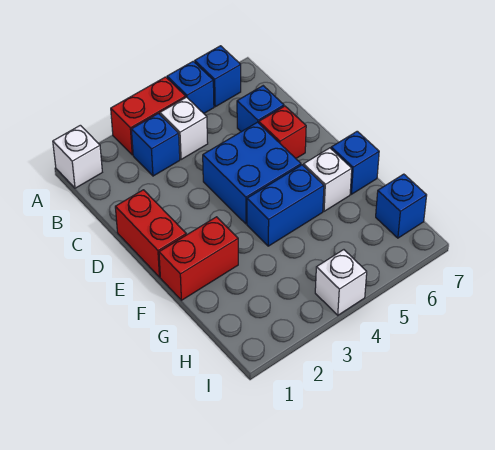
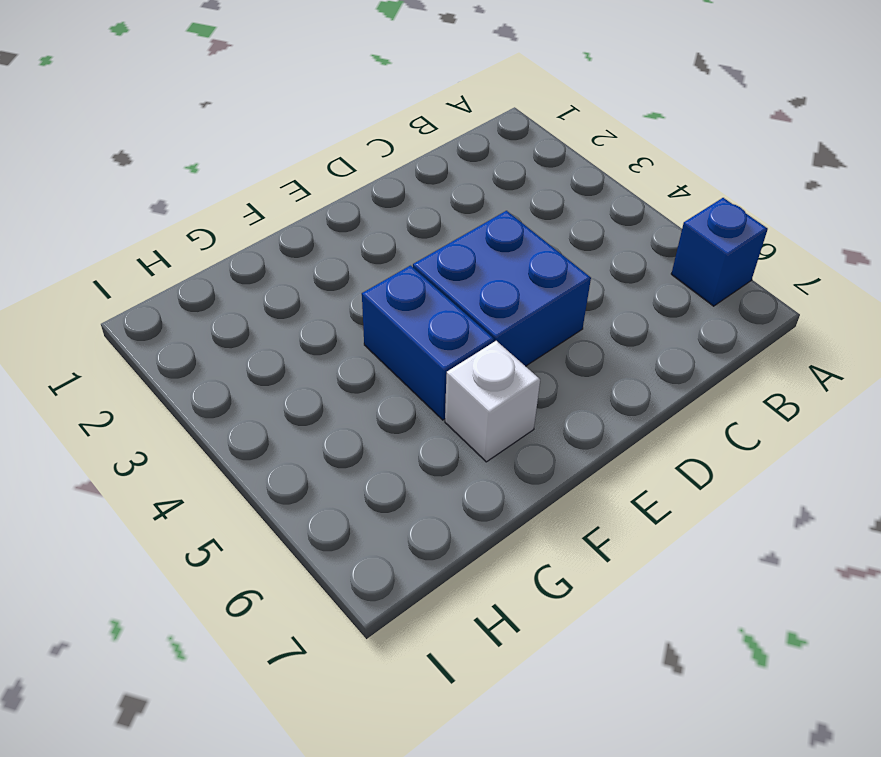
none -> white 1x1 brick [53,125,102,188]
none -> red 1x2 brick [111,77,186,155]
none -> blue 1x1 brick [167,61,214,113]

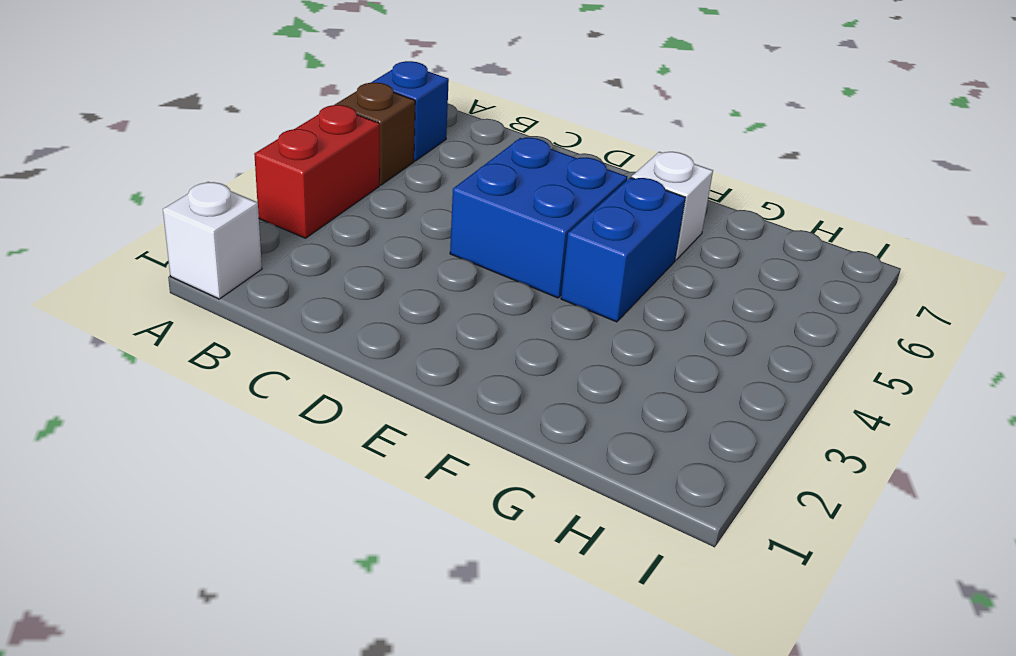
brown 1x1 brick [335,83,415,185] -> blue 1x1 brick [167,61,214,113]
none -> blue 1x1 brick [131,113,180,176]
none -> white 1x1 brick [160,97,208,160]
none -> blue 1x1 brick [237,86,284,132]

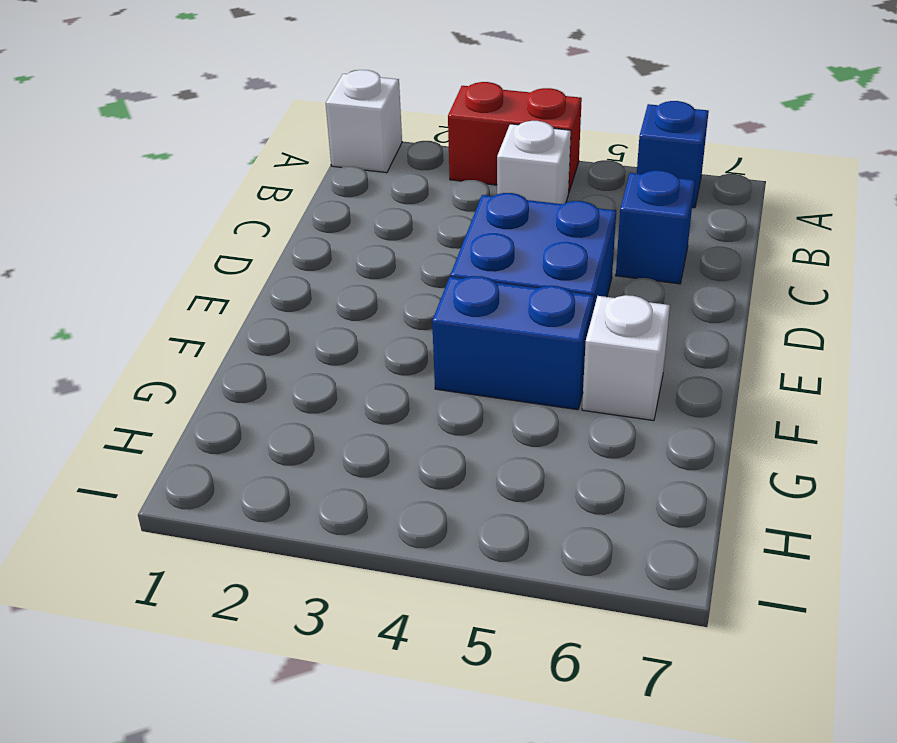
none -> blue 1x1 brick [167,61,214,113]
none -> blue 1x1 brick [131,113,180,176]
none -> red 1x2 brick [115,190,186,277]

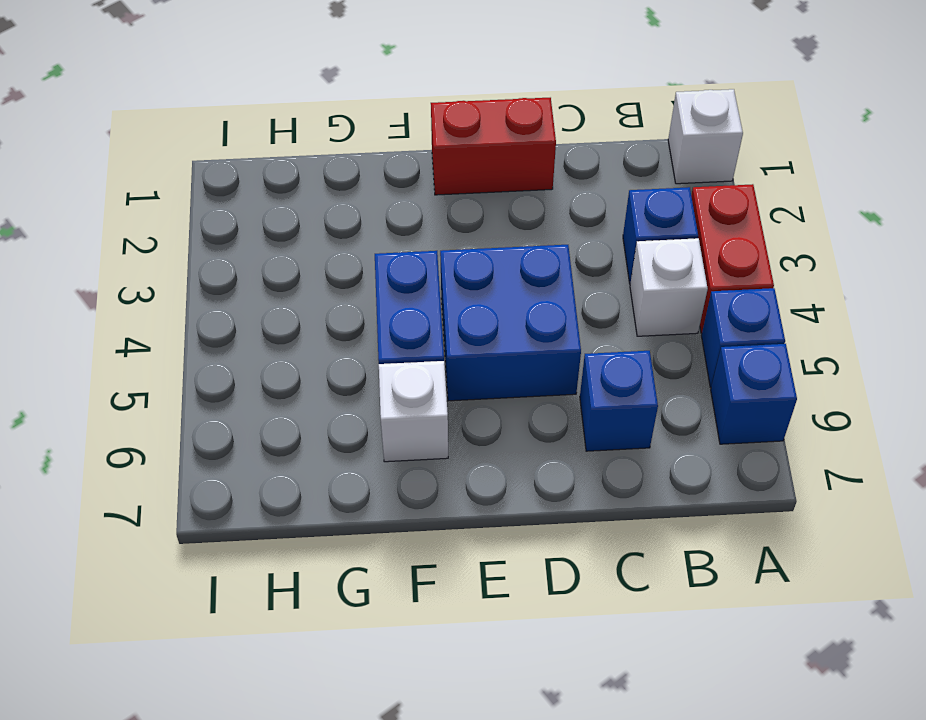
none -> red 1x1 brick [259,106,306,158]
none -> red 1x2 brick [159,217,238,300]
none -> blue 1x1 brick [331,131,379,194]

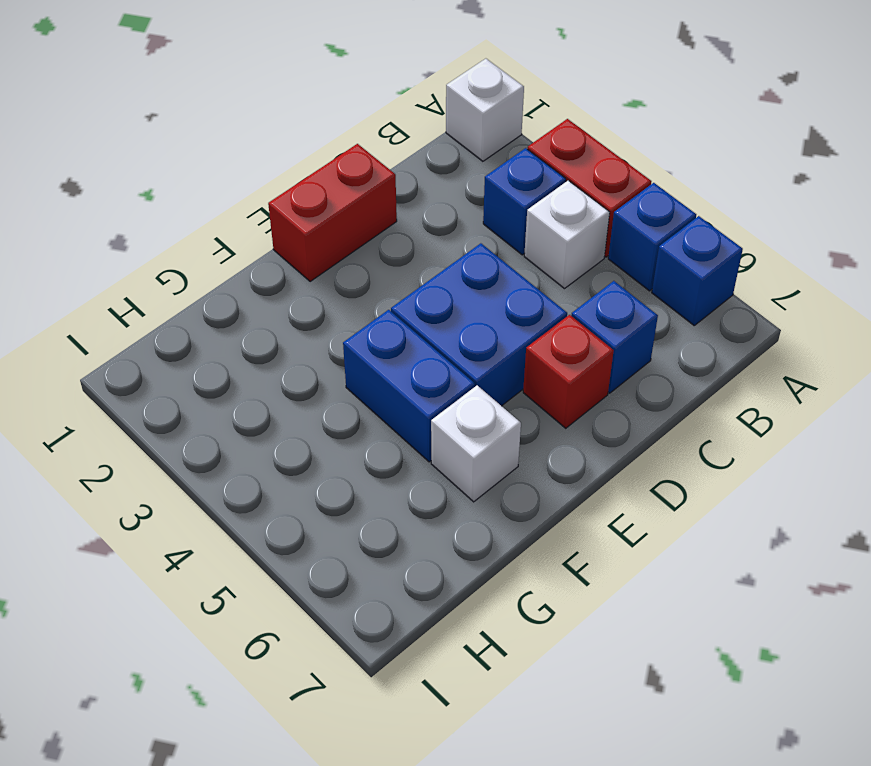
none -> red 1x2 brick [159,217,238,300]
none -> blue 1x1 brick [331,131,379,194]
none -> blue 1x1 brick [376,174,427,238]

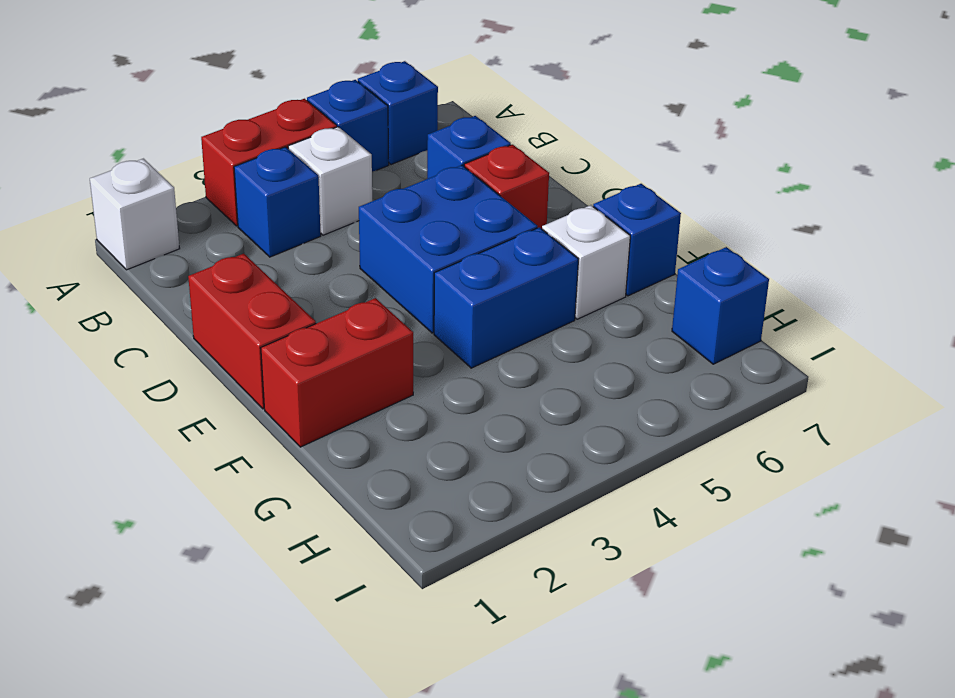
none -> white 1x1 brick [315,250,367,315]

